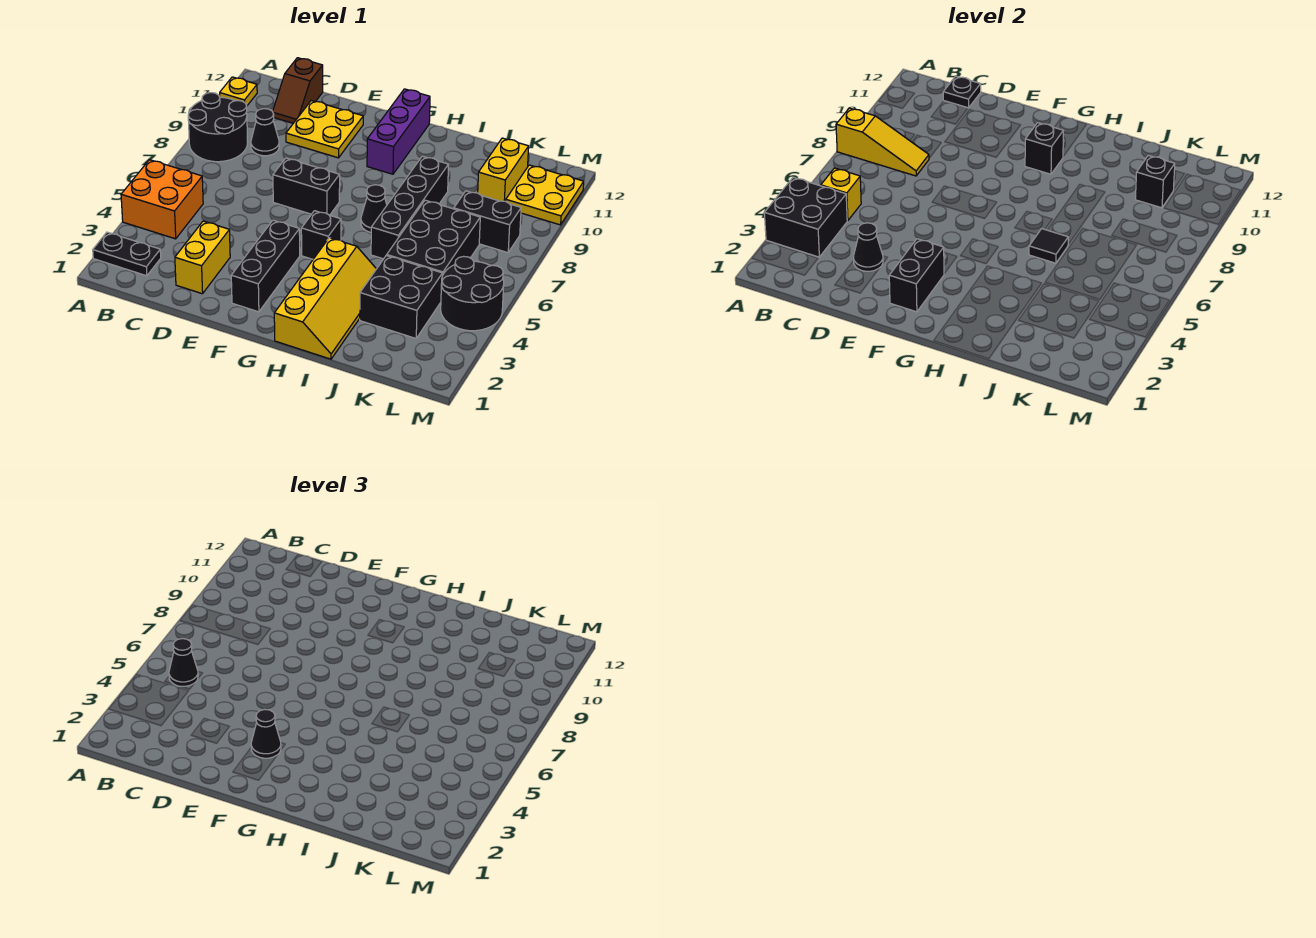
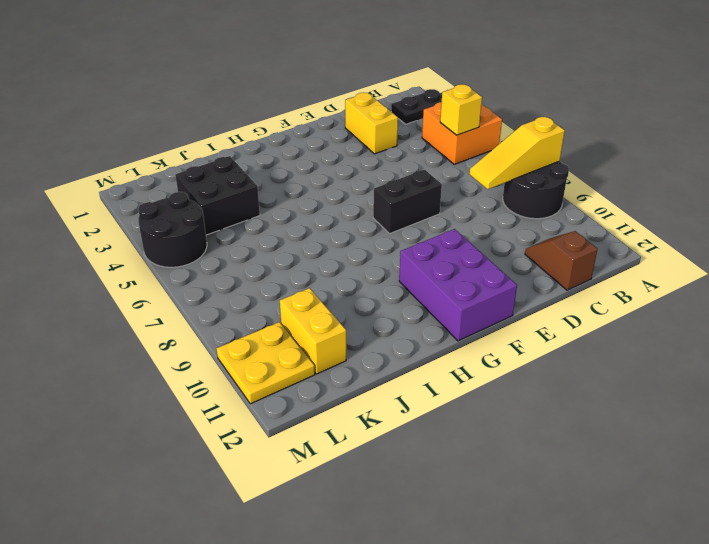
purple 2x3 brick [399,229,517,341] -> purple 1x3 brick [367,89,430,174]
none -> yellow 1x1 plate [220,77,257,105]
none -> black 1x1 cone [251,109,279,156]
none -> yellow 2x2 plate [286,100,363,158]
none -> black 1x3 brick [231,220,300,312]

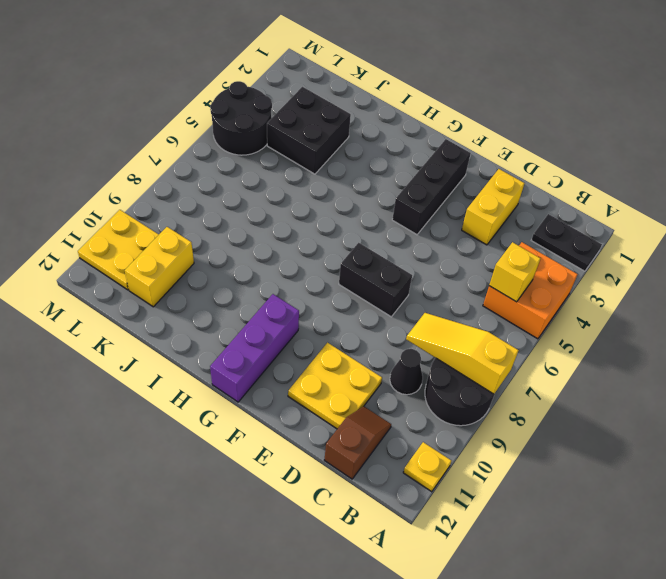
none -> black 1x1 brick [301,211,341,259]
none -> yellow 2x4 slope [274,238,376,359]
none -> black 1x1 cone [361,185,387,232]
none -> black 1x4 brick [371,156,449,259]

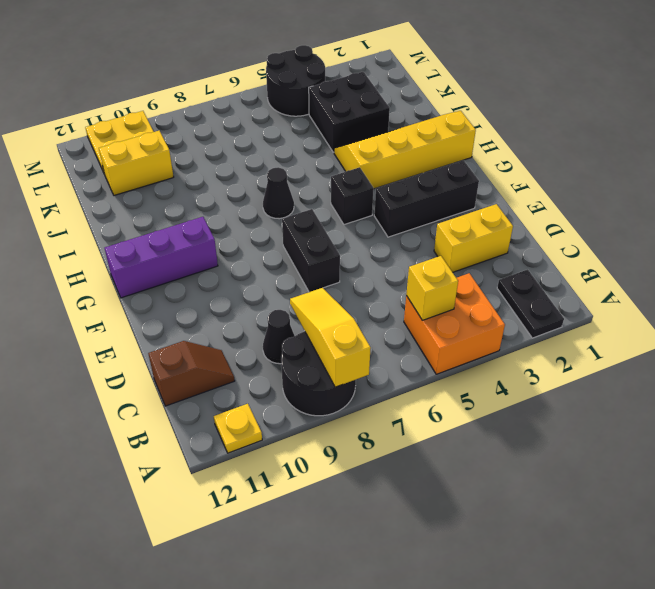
none -> yellow 2x2 plate [286,100,363,158]
none -> black 1x4 brick [371,156,449,259]
none -> black 2x3 brick [387,200,480,276]
none -> black 1x2 brick [454,191,521,253]

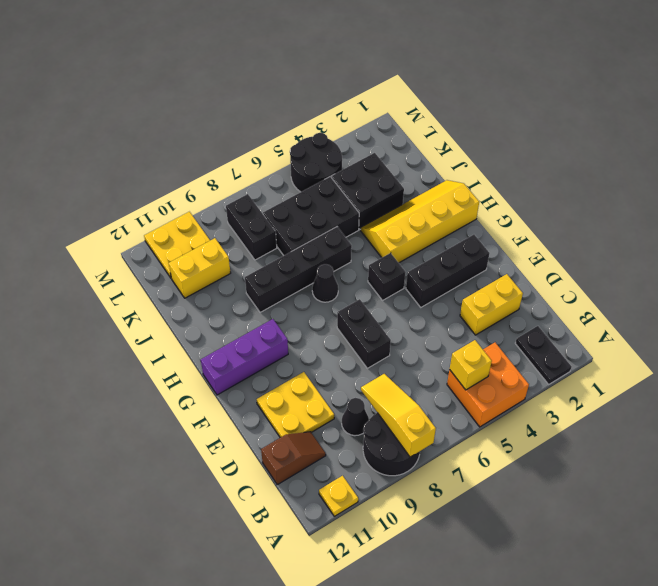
none -> black 2x2 brick [764,177,847,257]
none -> black 1x1 plate [943,76,981,108]
none -> black 1x1 cone [854,223,883,271]
none -> black 1x2 brick [889,239,944,312]

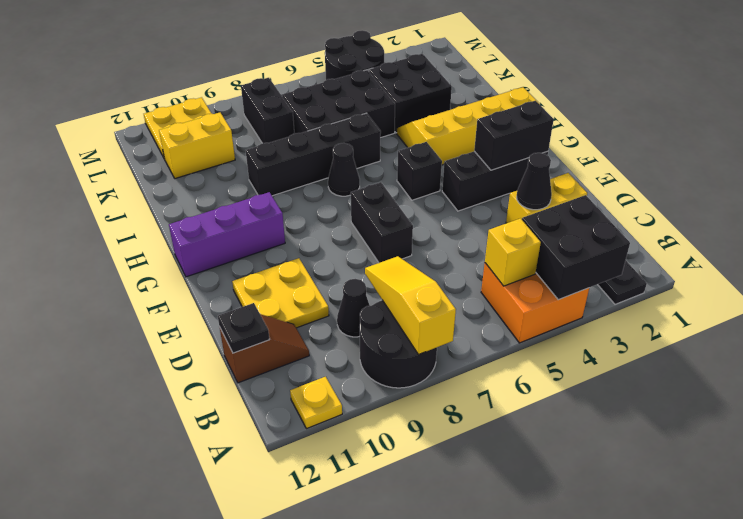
none -> black 1x1 brick [1025,123,1063,174]
none -> black 1x1 tile [1029,229,1068,263]
none -> black 1x1 brick [1135,155,1175,208]
none -> black 1x1 cone [169,639,198,686]

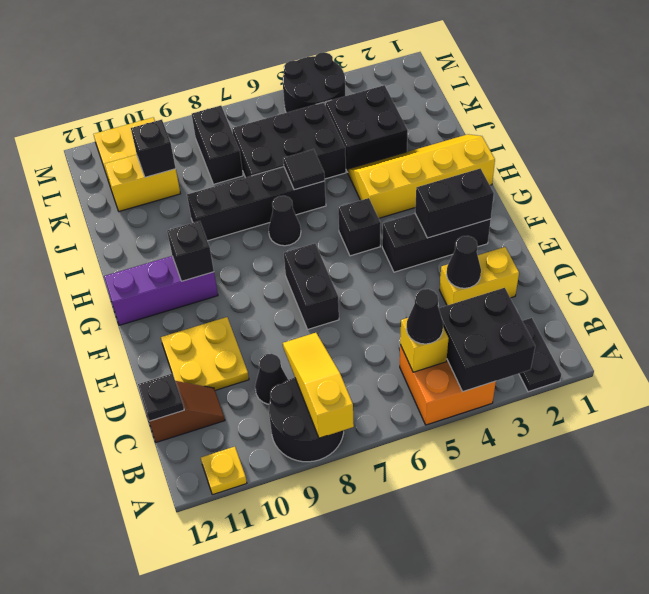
none -> black 1x1 cone [251,710,281,758]

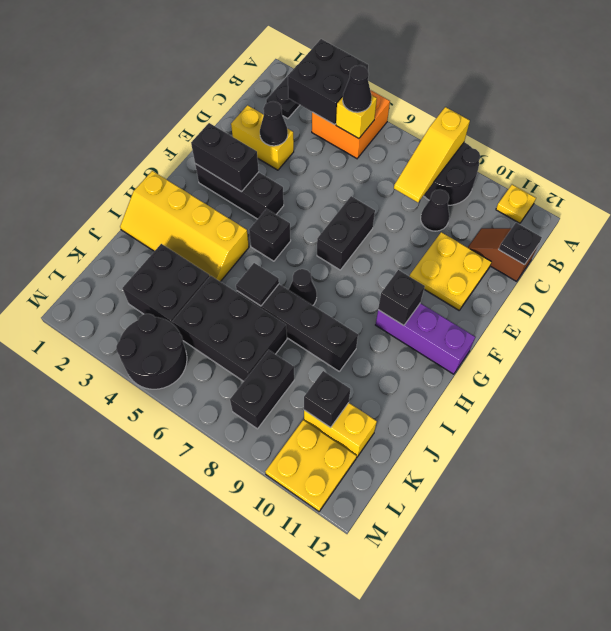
none -> black 1x1 cone [251,710,281,758]

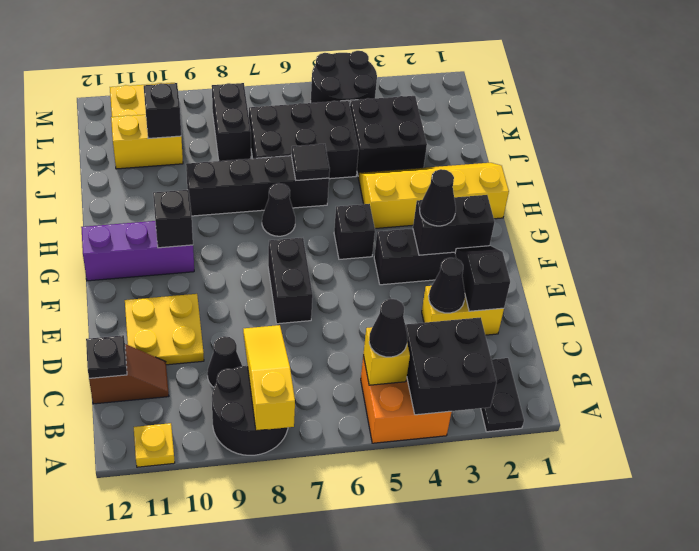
black 1x2 slope [455,246,510,311] -> none

